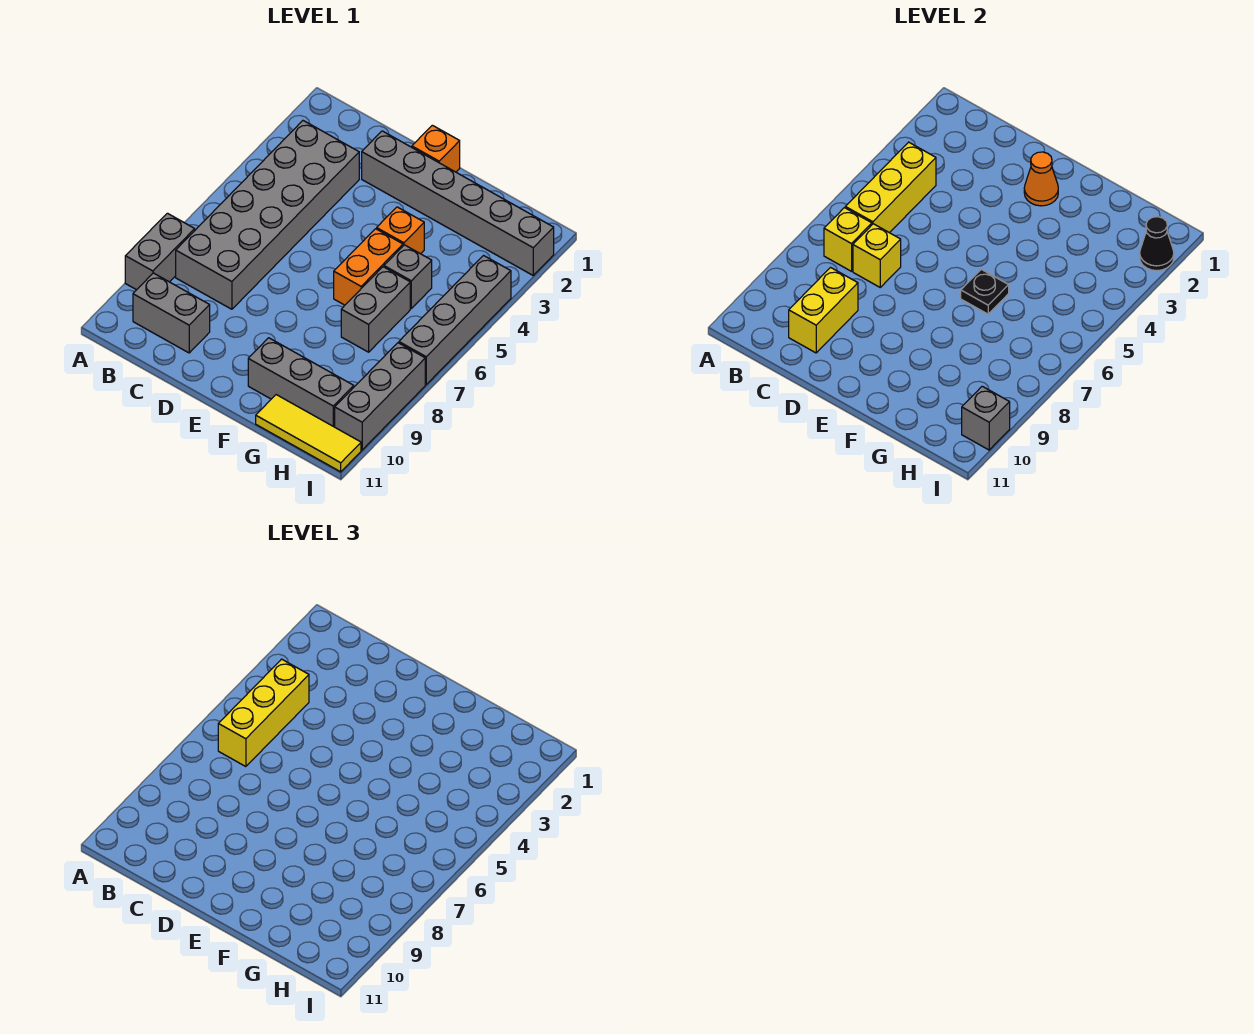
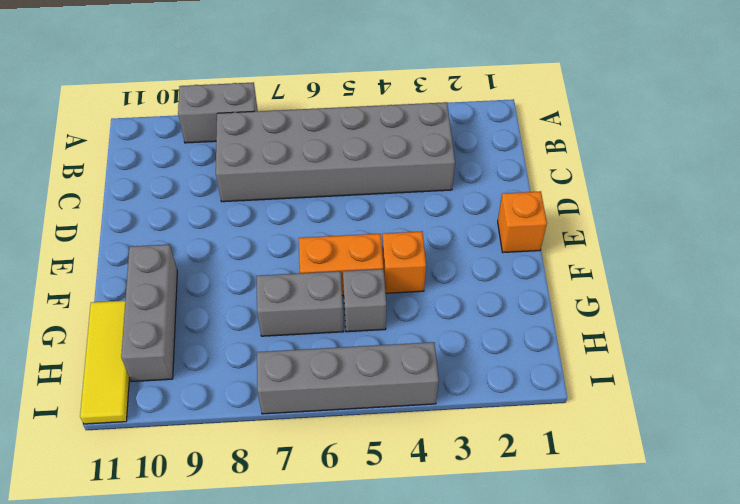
none -> grey 1x2 brick [133,273,210,353]
none -> grey 1x6 brick [362,131,554,275]
none -> grey 1x3 brick [335,343,425,450]

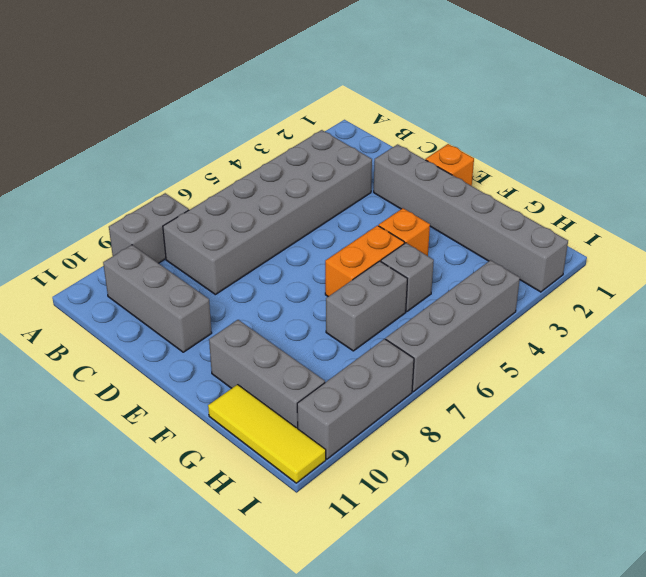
grey 1x3 brick [103,245,212,352] -> grey 1x2 brick [133,273,210,353]
none -> yellow 1x3 brick [845,142,936,233]
none -> yellow 1x1 brick [824,208,872,271]
none -> yellow 1x1 brick [853,224,901,287]

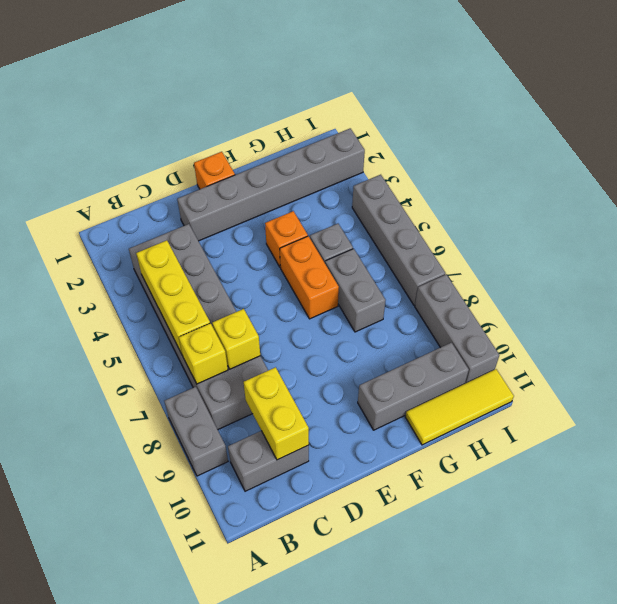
none -> orange 1x1 cone [1024,152,1058,206]
none -> black 1x1 plate [961,269,1009,314]
none -> black 1x1 cone [1140,217,1174,271]

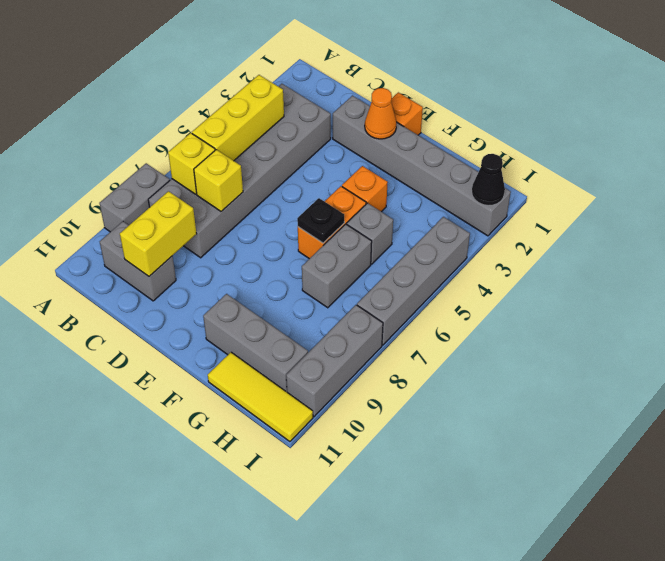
none -> grey 1x1 brick [962,386,1010,450]
none -> yellow 1x3 brick [218,659,309,767]

